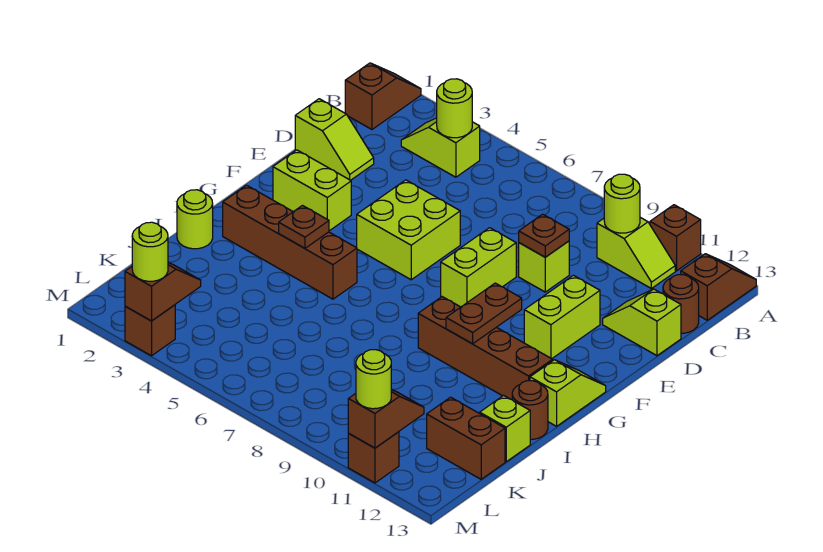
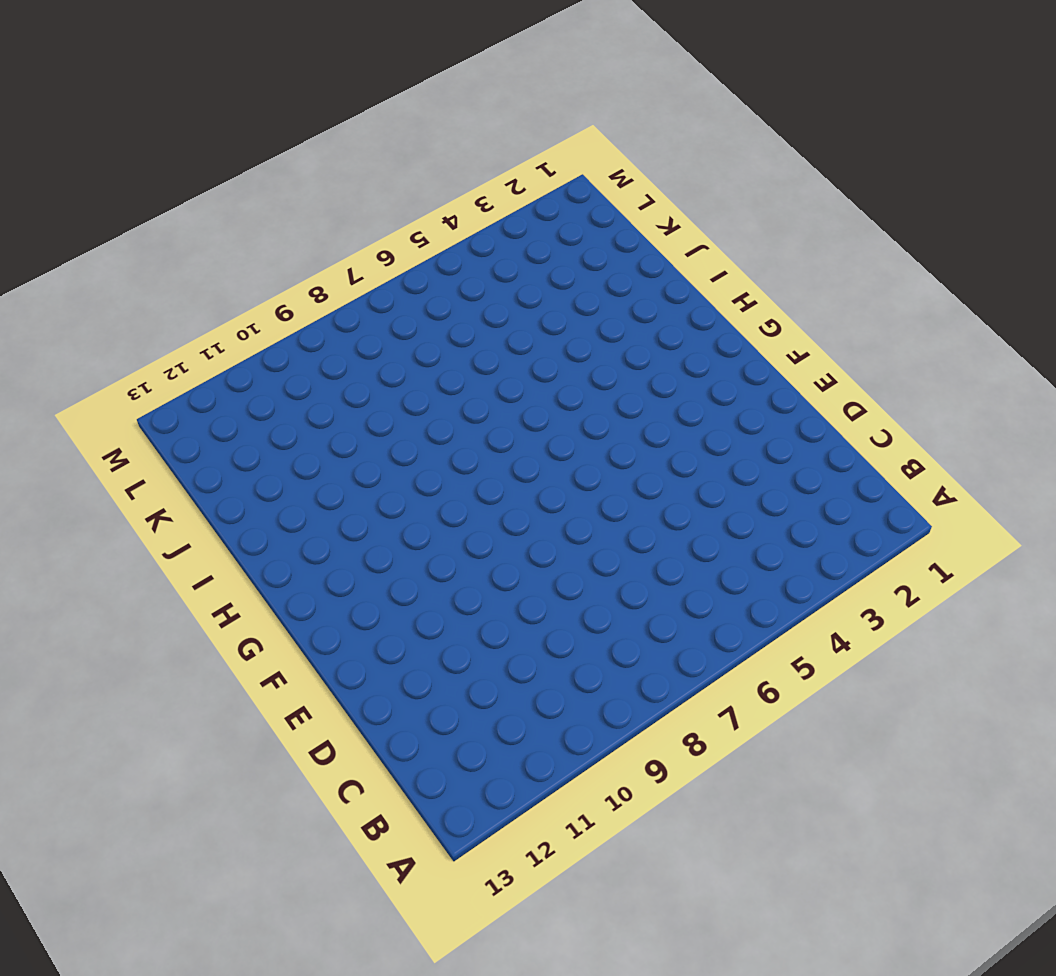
none -> brown 1x2 slope [345,63,421,129]
none -> brown 1x1 brick [650,205,701,271]
none -> brown 1x2 slope [681,254,756,320]
none -> lime 1x2 slope [401,118,480,177]

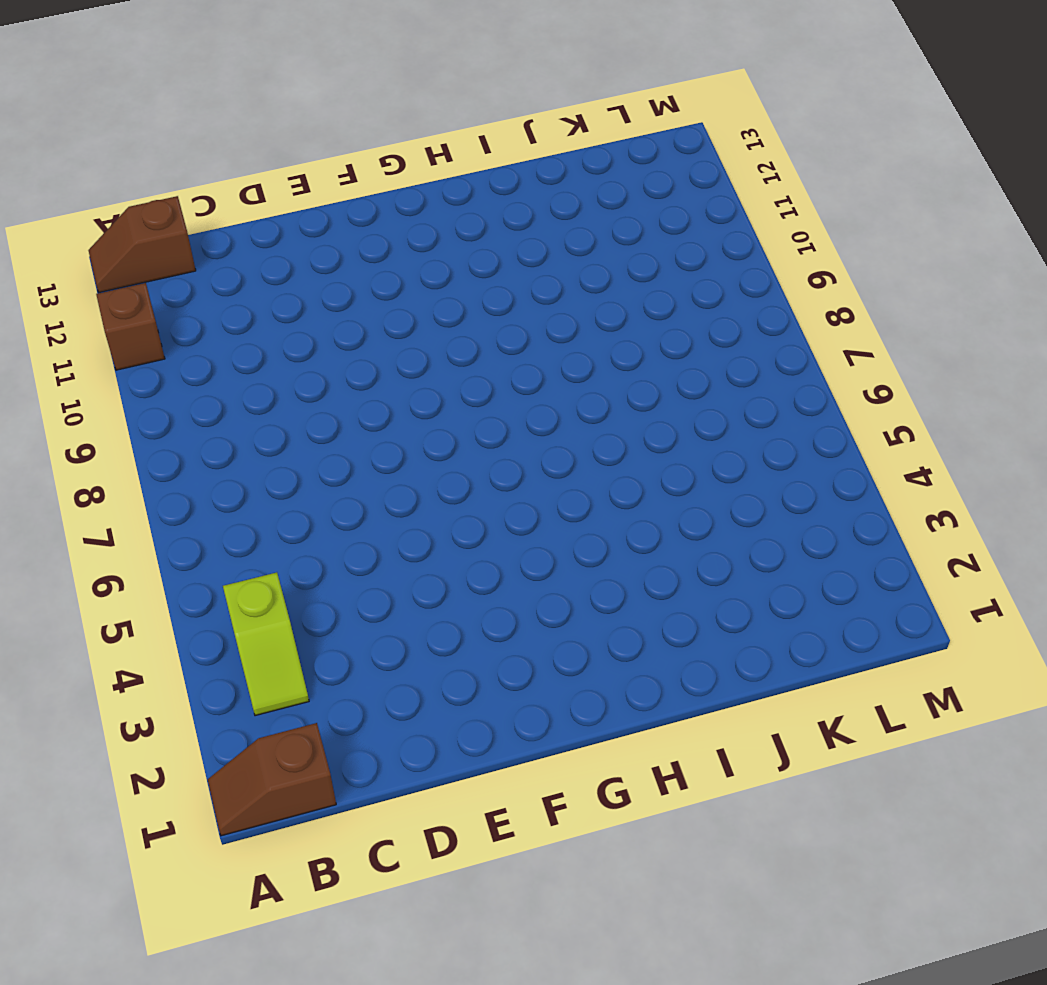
none -> lime 1x2 slope [597,217,675,288]
none -> brown 1x1 round brick [663,275,699,333]
none -> lime 1x2 slope [295,99,374,180]
none -> lime 1x1 brick [519,241,569,292]

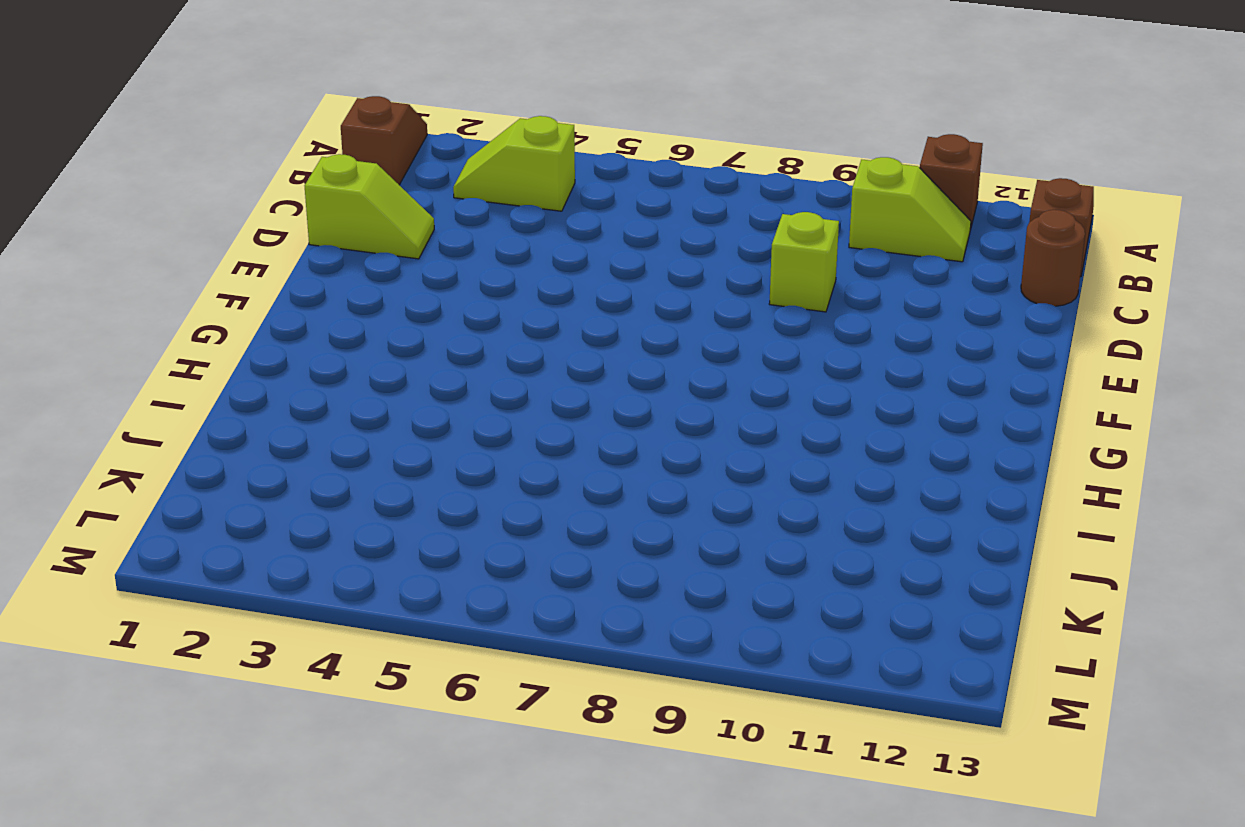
none -> lime 1x2 slope [603,289,681,356]
none -> lime 2x2 brick [357,180,460,280]
none -> lime 1x2 brick [441,228,516,307]
none -> lime 1x2 brick [524,275,600,359]

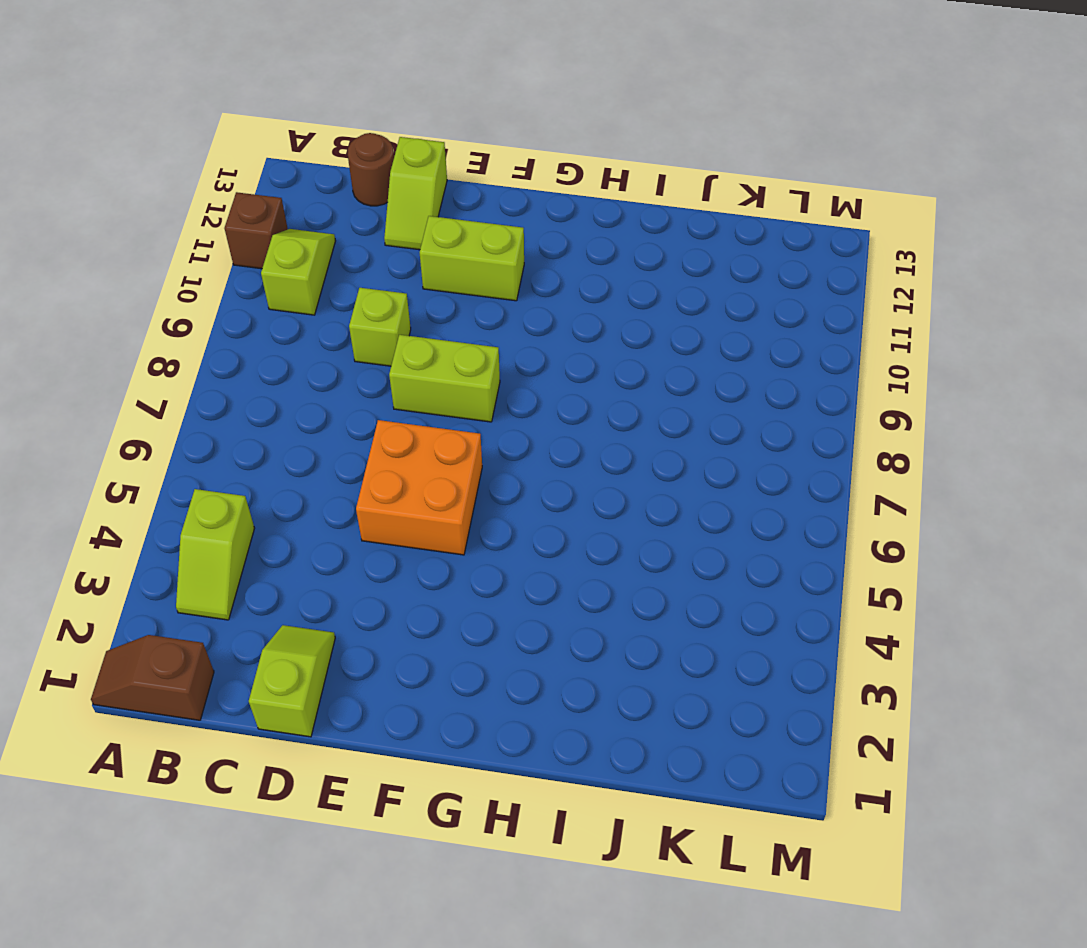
orange 2x2 brick [356,420,482,555] -> lime 2x2 brick [357,180,460,280]
none -> brown 1x2 slope [681,254,756,320]
none -> lime 1x2 brick [273,150,351,231]
none -> lime 1x2 slope [530,360,606,426]
none -> brown 1x4 brick [223,185,357,299]

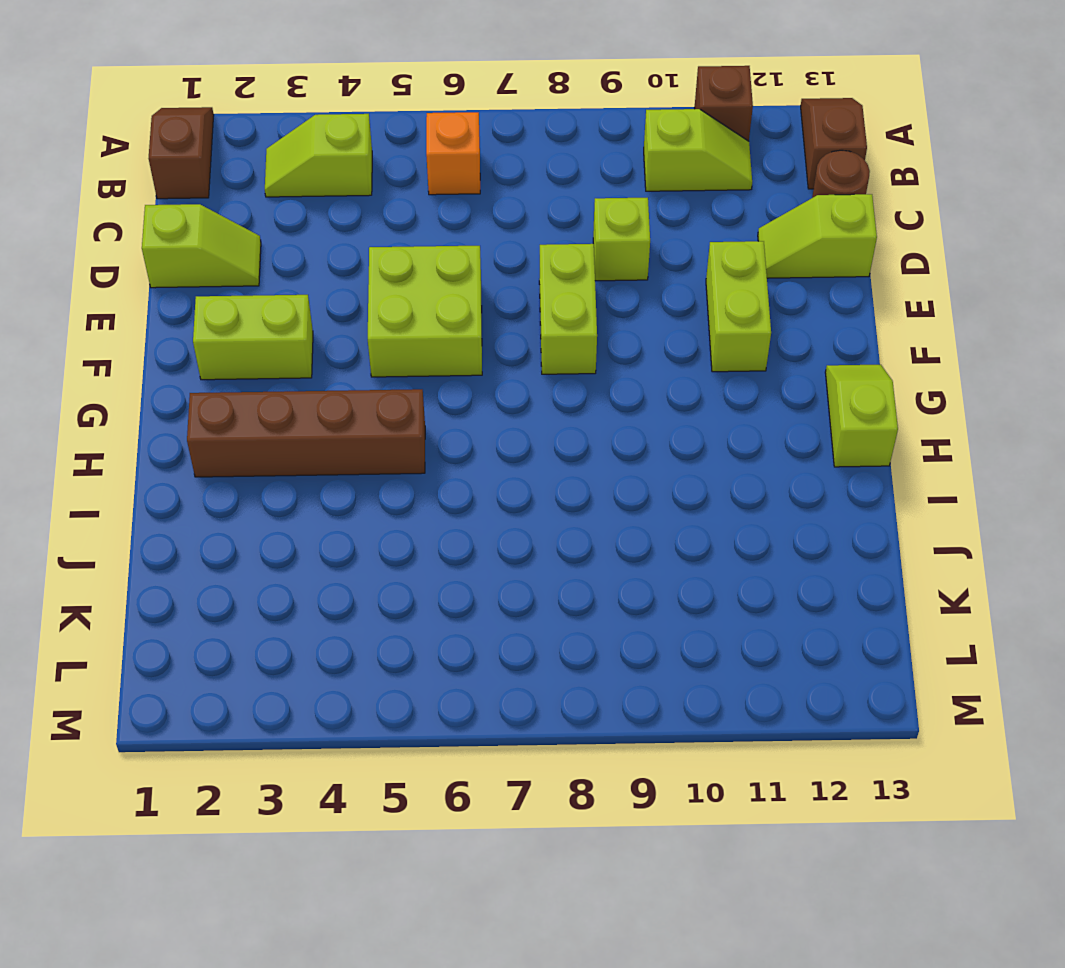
orange 1x1 brick [426,112,480,195] -> none
none -> brown 1x4 brick [418,297,553,400]
none -> lime 1x1 round brick [177,190,213,249]
none -> brown 1x1 round brick [512,381,548,439]
none -> lime 1x1 brick [480,395,530,462]

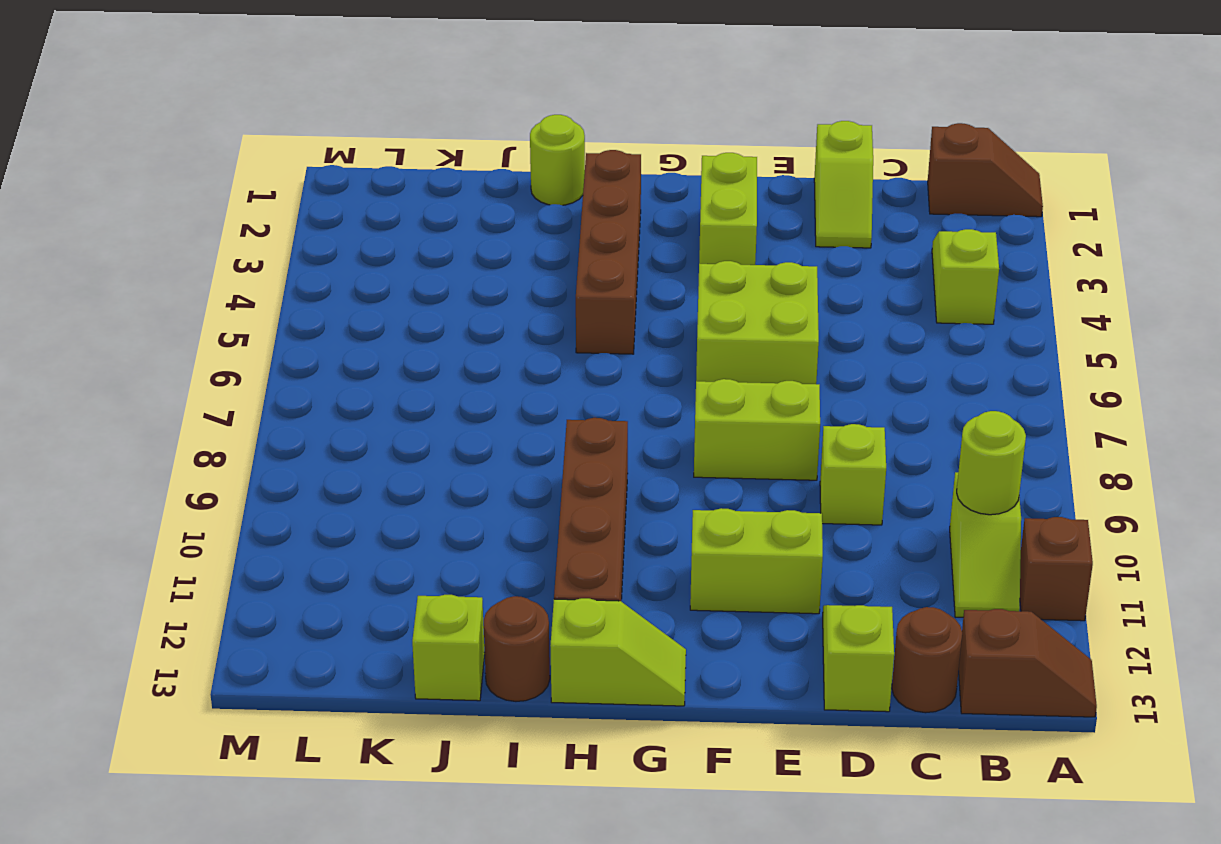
none -> brown 1x2 brick [427,397,505,479]
none -> brown 1x1 brick [125,305,175,356]
none -> brown 1x1 brick [348,432,399,483]
none -> lime 1x1 round brick [437,79,472,138]

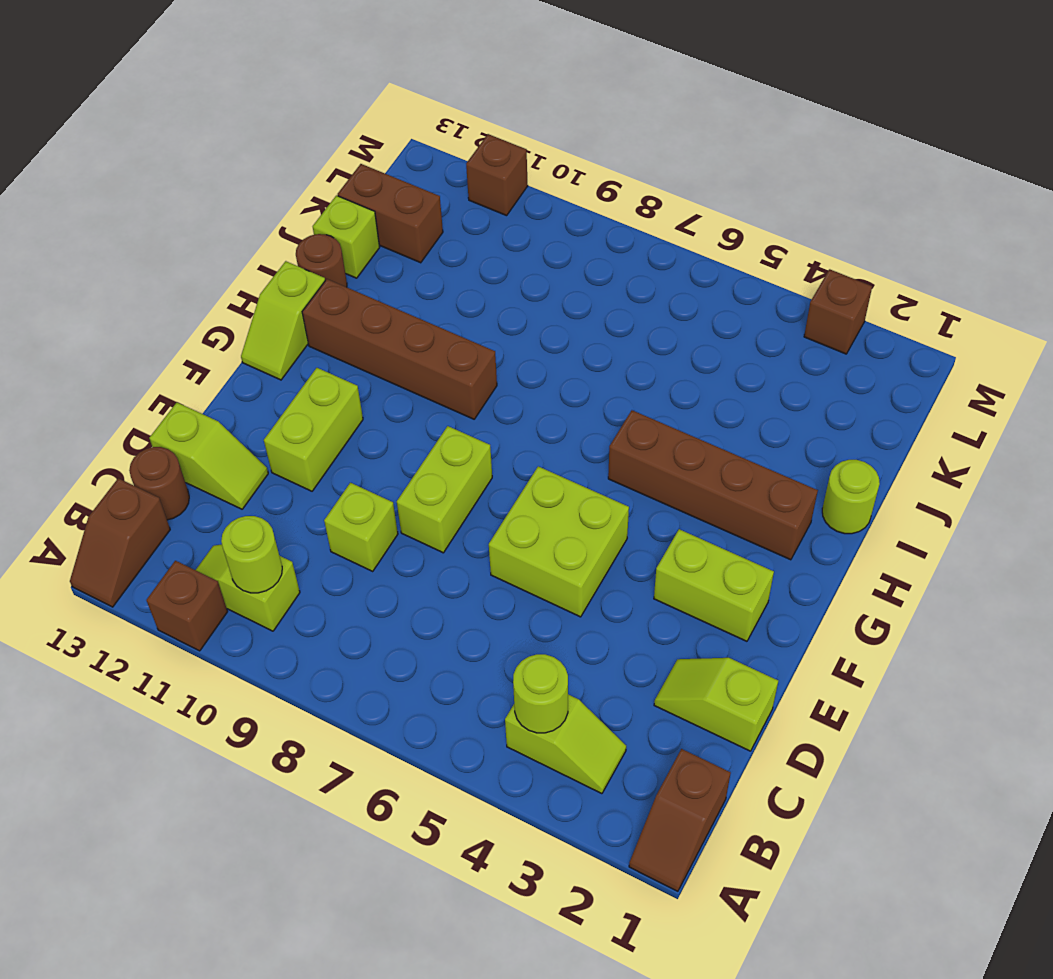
none -> brown 1x1 plate [519,214,569,257]
none -> brown 1x2 plate [446,283,522,344]
none -> brown 1x1 plate [279,206,329,248]
none -> brown 1x2 slope [125,263,201,321]

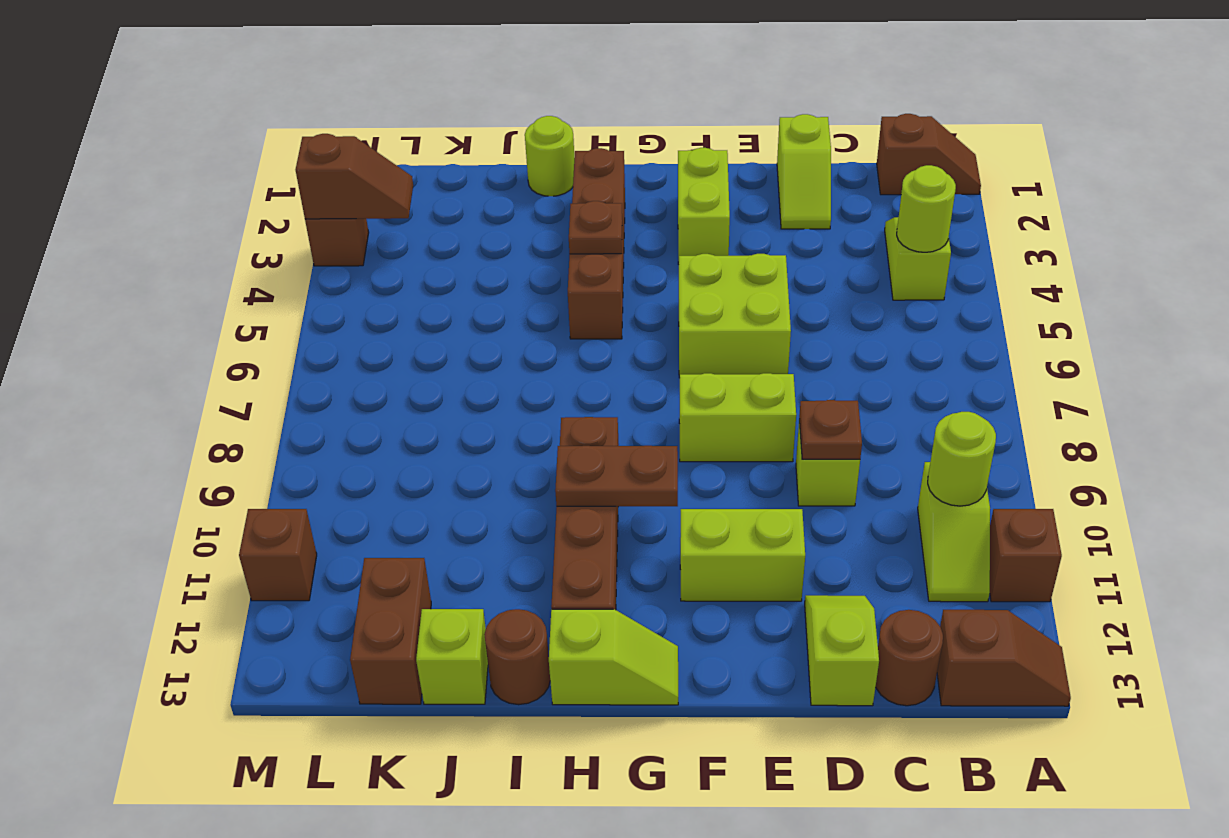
none -> brown 1x2 slope [348,390,424,448]
none -> lime 1x1 round brick [132,222,168,281]
none -> lime 1x1 round brick [356,350,392,409]

